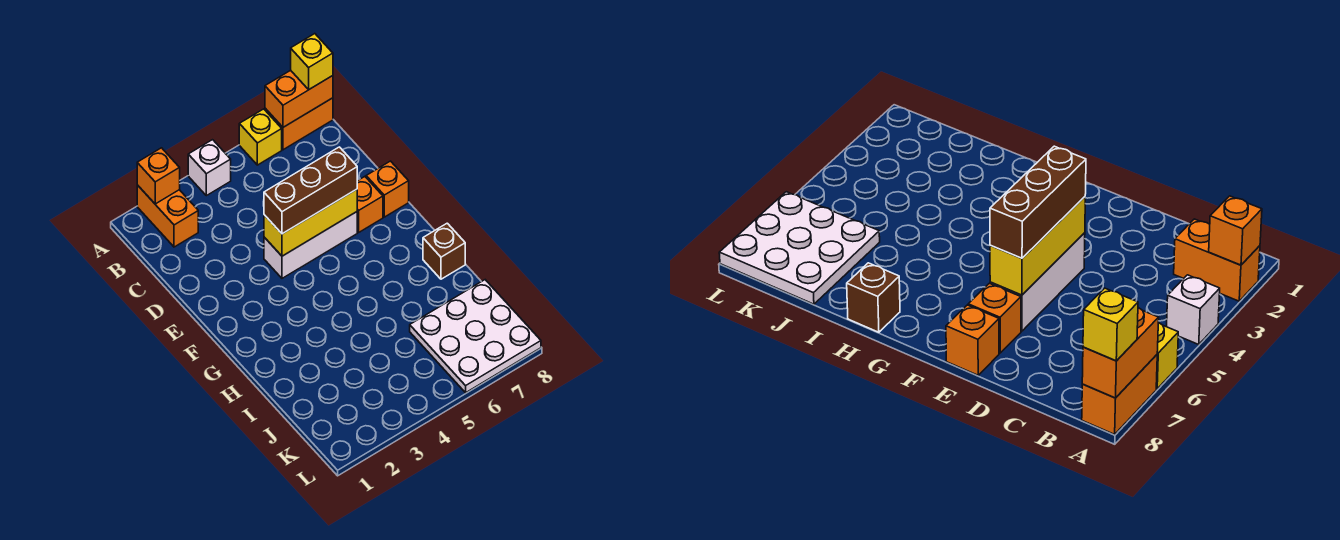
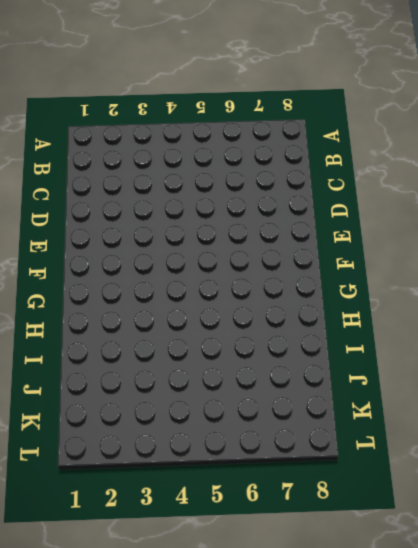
none -> orange 1x2 brick [137,185,198,247]
none -> white 1x1 brick [188,140,231,196]
none -> yellow 1x1 brick [239,109,282,165]

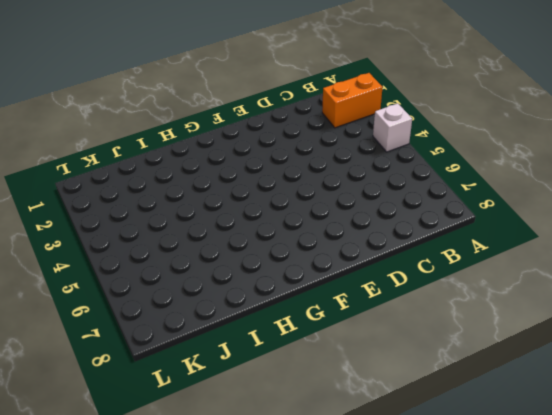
none -> yellow 1x1 brick [239,109,282,165]
none -> orange 1x2 brick [265,98,333,150]
none -> white 1x3 brick [264,212,357,278]

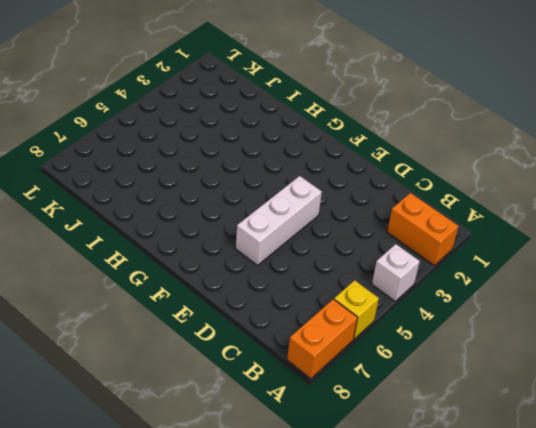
none -> orange 1x1 brick [357,177,383,232]
none -> orange 1x1 brick [366,161,409,217]
none -> brown 1x1 brick [423,223,465,279]

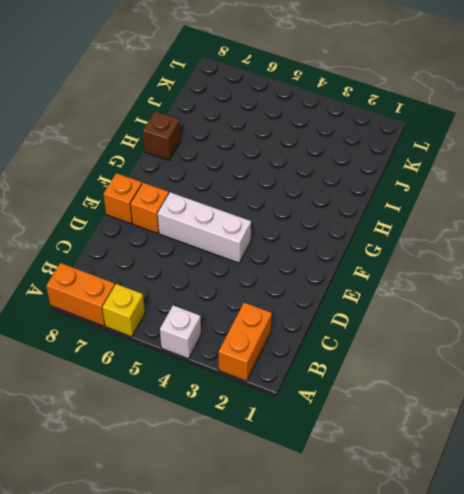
none -> white 3x3 plate [410,280,541,393]
none -> orange 1x1 brick [137,148,180,204]
none -> orange 1x2 brick [265,70,333,127]

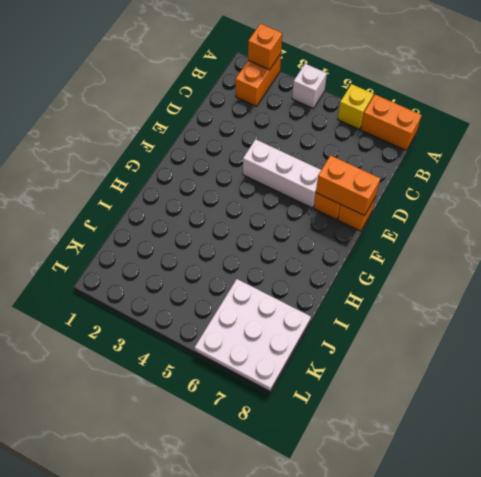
orange 1x2 brick [316,155,380,216] -> orange 1x2 brick moved to [265,70,333,127]
none -> brown 1x1 brick [423,223,465,279]
none -> yellow 1x3 brick [264,189,357,256]
none -> yellow 1x1 brick [291,34,333,89]

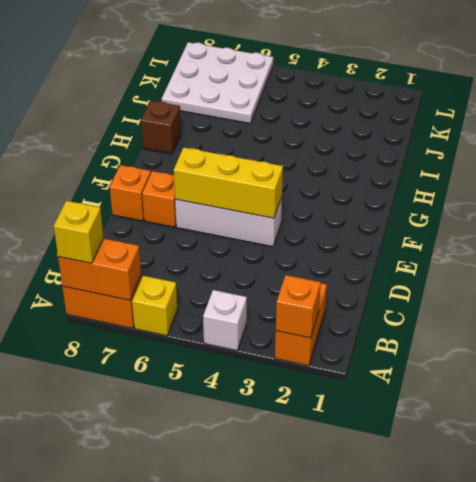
none -> brown 1x3 brick [264,147,357,234]

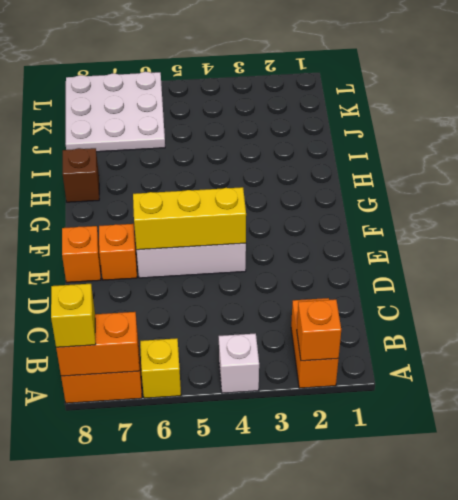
none -> brown 1x3 brick [264,147,357,234]

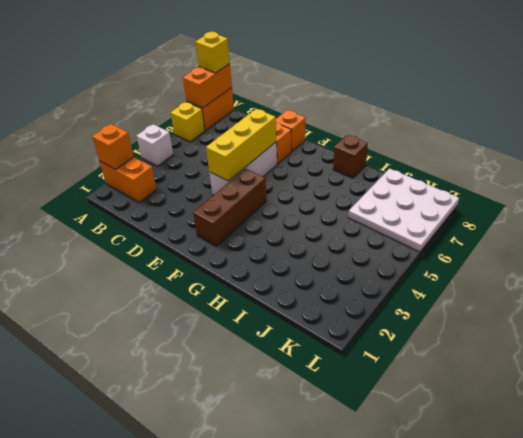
brown 1x3 brick [193,169,267,246] -> brown 1x3 brick moved to [264,147,357,234]

